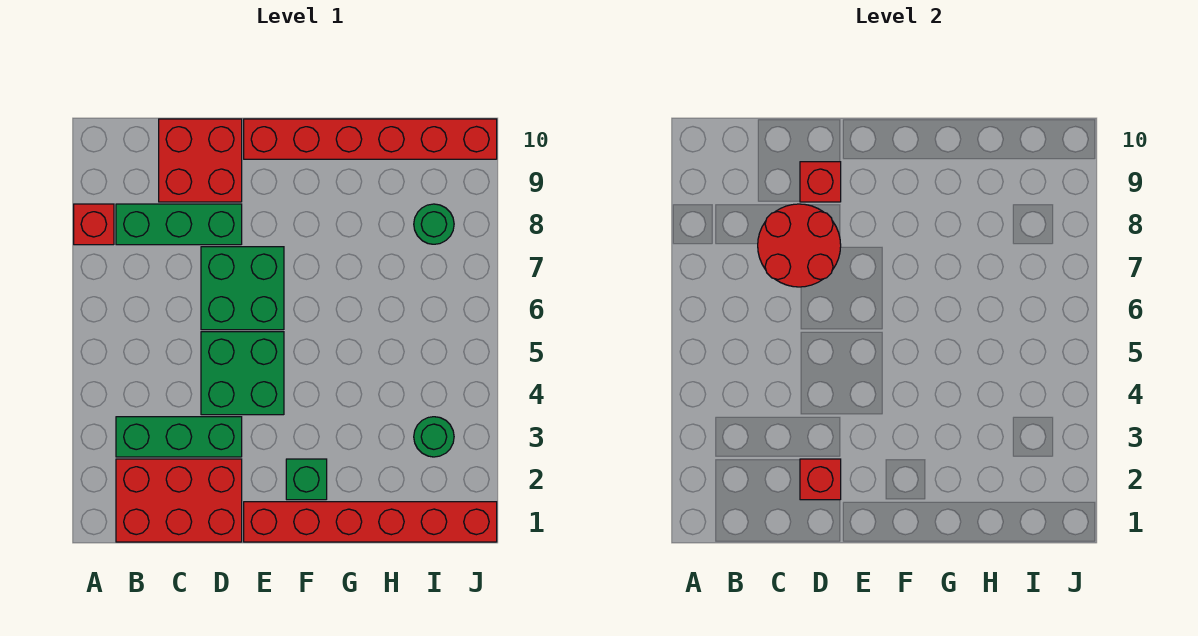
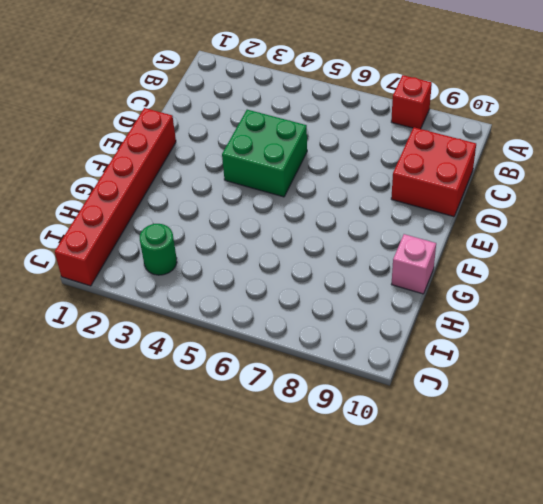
pink 1x1 brick [391,234,436,294] -> red 1x6 brick [244,119,497,159]
none -> red 2x3 brick [116,459,242,542]
none -> green 1x3 brick [116,417,242,457]
none -> green 1x3 brick [116,204,242,245]

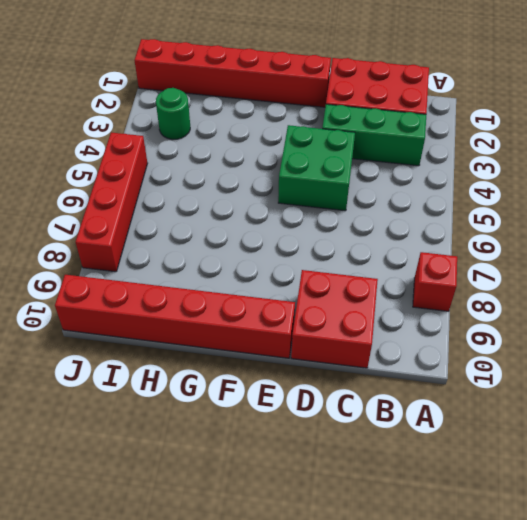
red 1x4 brick [75,133,148,272] -> none
none -> green 1x3 brick [116,204,242,245]
none -> green 2x2 brick [201,247,284,330]
none -> green 1x1 brick [286,459,327,500]

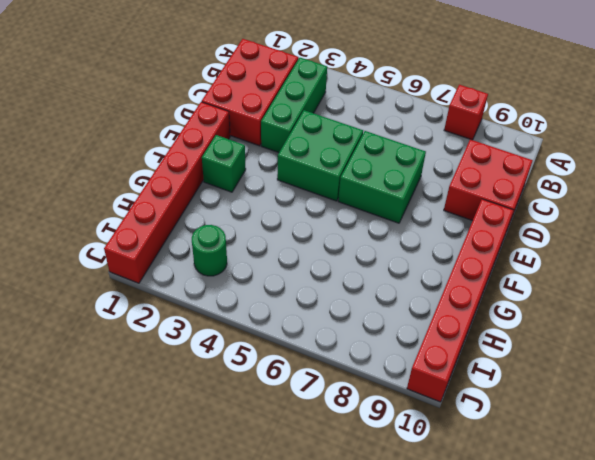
none -> green 1x3 brick [116,204,242,245]
none -> green 1x1 round brick [414,204,454,244]
none -> red 2x2 round brick [758,204,841,287]

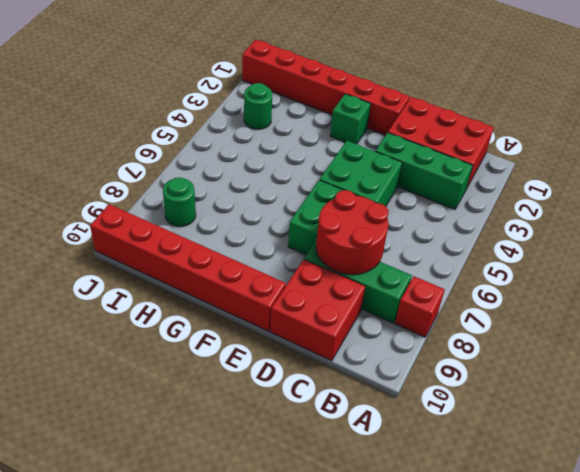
none -> red 1x1 brick [800,459,841,500]
none -> red 1x1 brick [800,162,841,202]

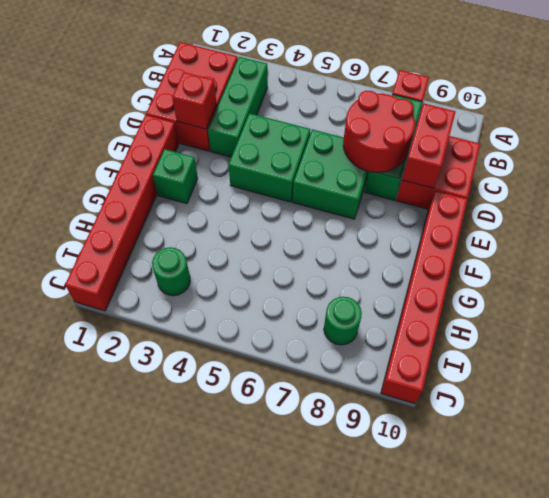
red 1x2 brick [402,103,456,188] -> red 1x1 brick [800,162,841,202]

